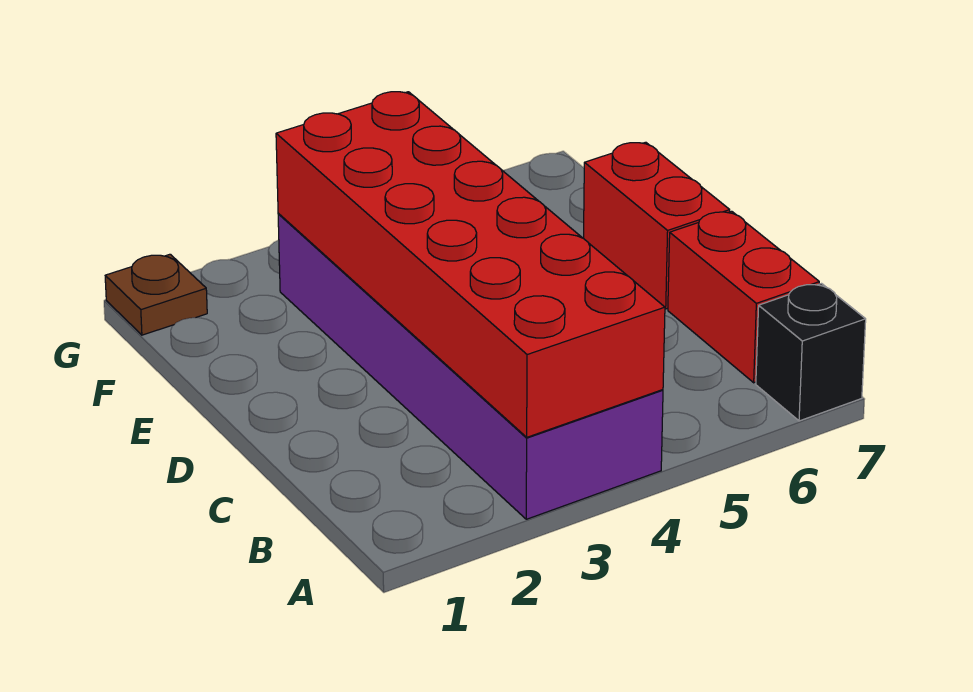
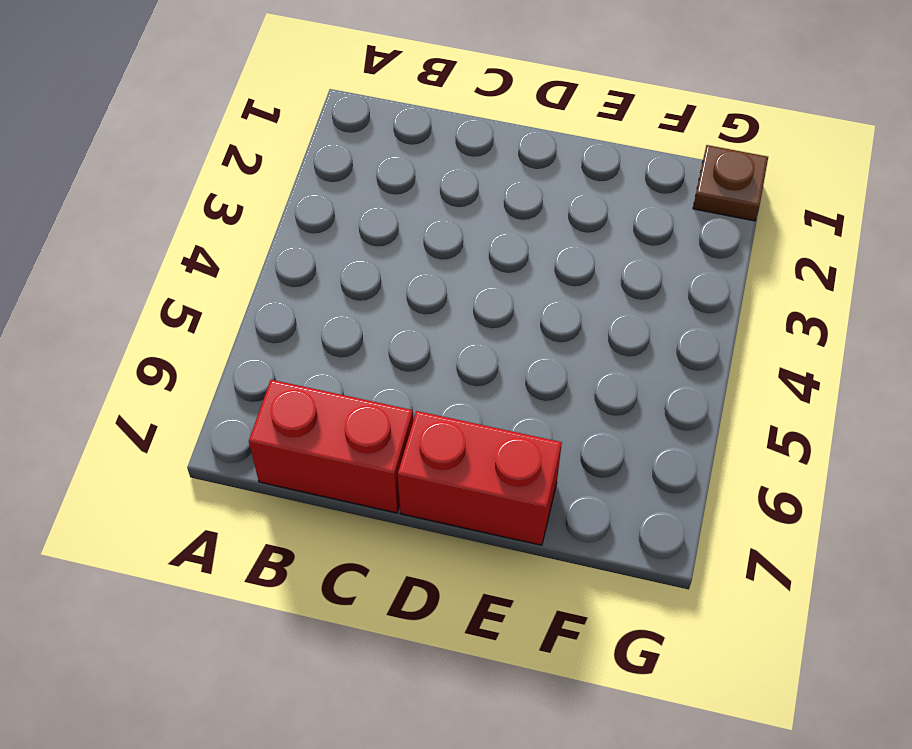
none -> purple 2x6 brick [278,214,663,519]
none -> black 1x1 brick [756,284,866,421]

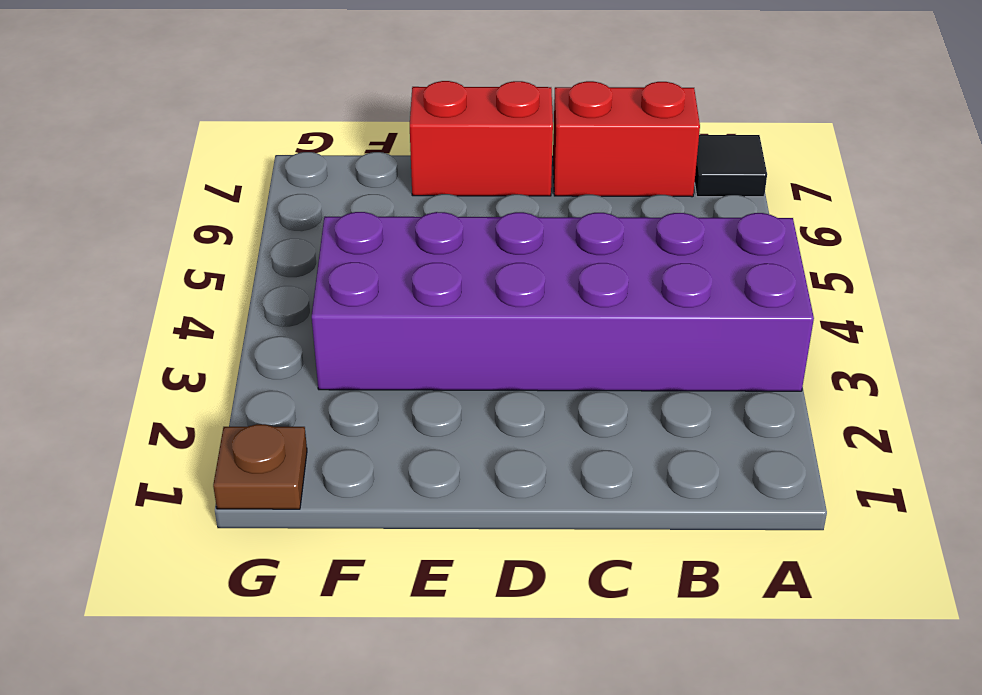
black 1x1 tile [695,135,767,197] -> black 1x1 brick [756,284,866,421]
none -> red 2x6 brick [276,92,665,437]

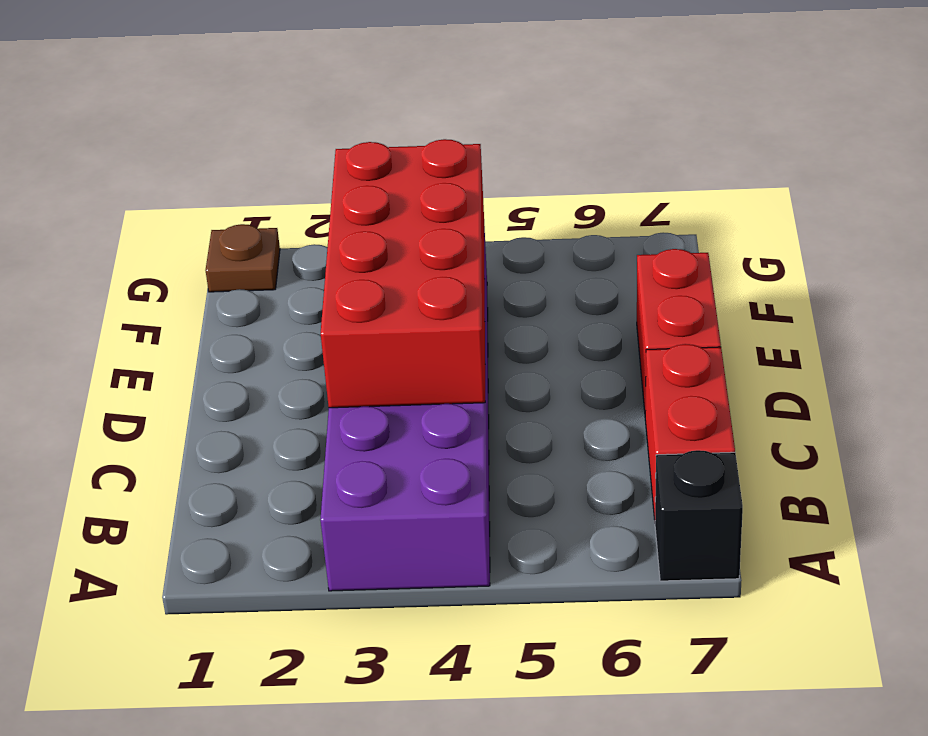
red 2x4 brick [321,139,485,408] -> red 2x6 brick [276,92,665,437]

